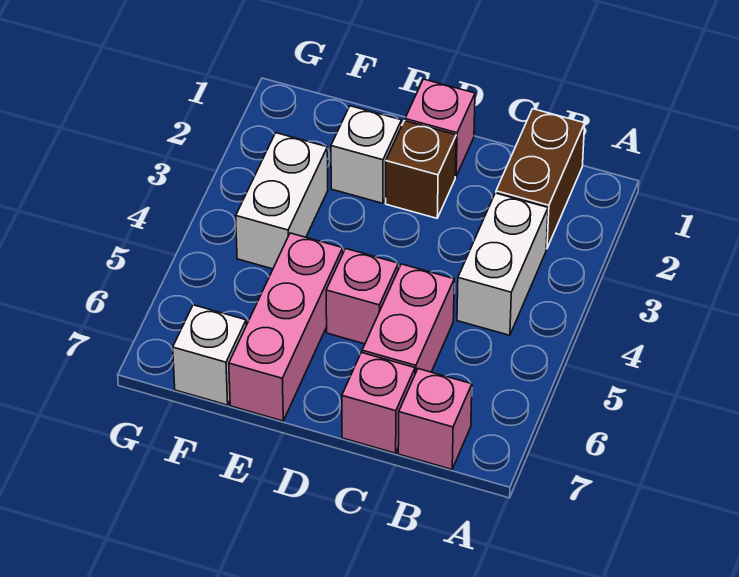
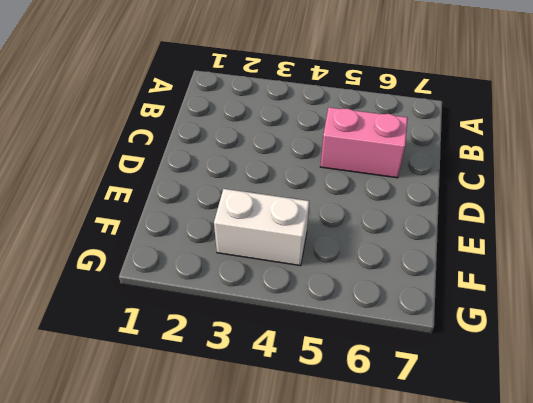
none -> brown 1x2 brick [496,109,585,249]
none -> white 1x2 brick [457,193,548,335]
none -> pink 1x1 brick [398,369,472,469]

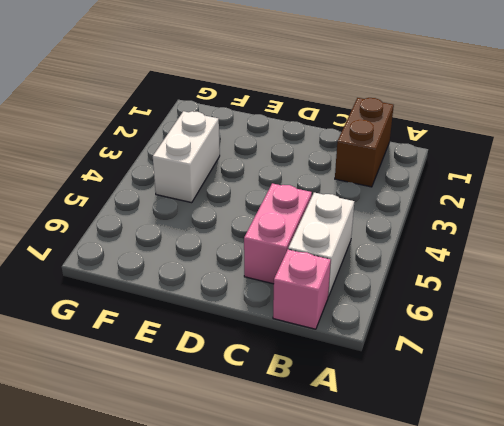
white 1x2 brick [288,193,354,297] -> white 1x2 brick moved to [457,193,548,335]
none -> pink 1x1 brick [342,353,415,453]
none -> pink 1x1 brick [405,79,475,176]
none -> brown 1x1 brick [386,121,456,218]

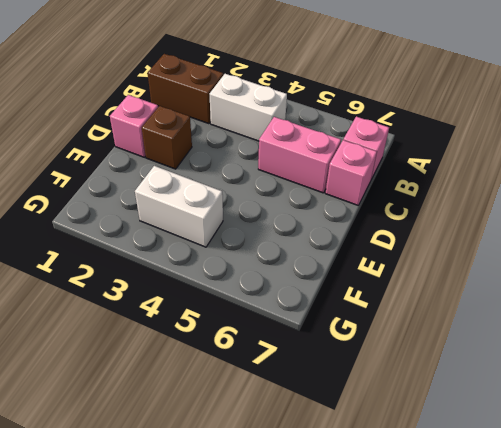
none -> pink 1x1 brick [326,249,398,344]
none -> white 1x1 brick [331,106,402,203]
none -> pink 1x3 brick [229,233,343,421]

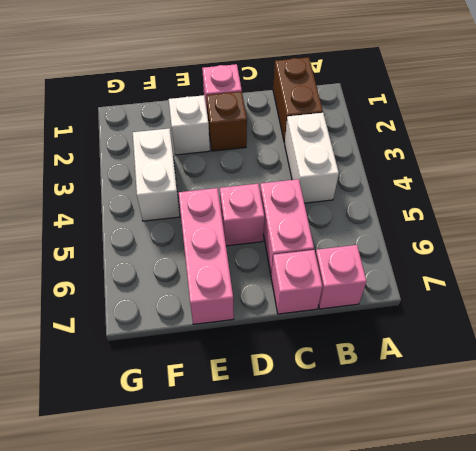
none -> white 1x1 brick [173,305,246,405]

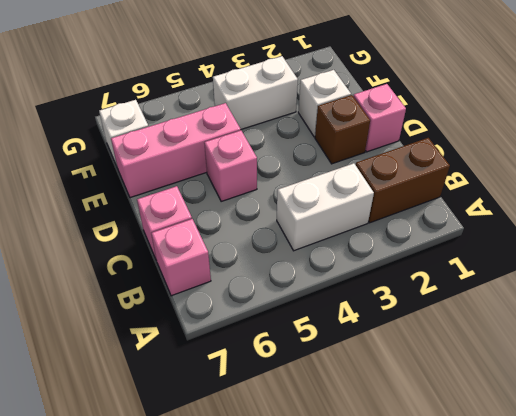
none -> pink 1x2 brick [362,264,454,374]

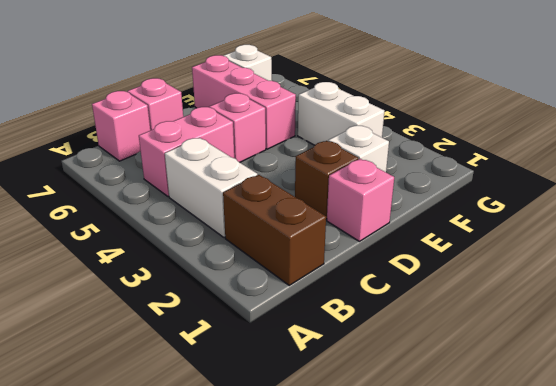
pink 1x2 brick [139,107,234,197] -> pink 1x2 brick turned to [362,264,454,374]

